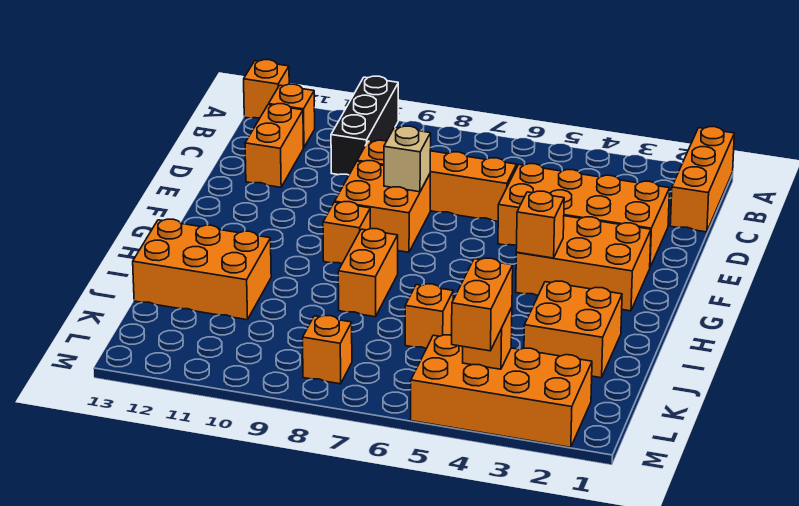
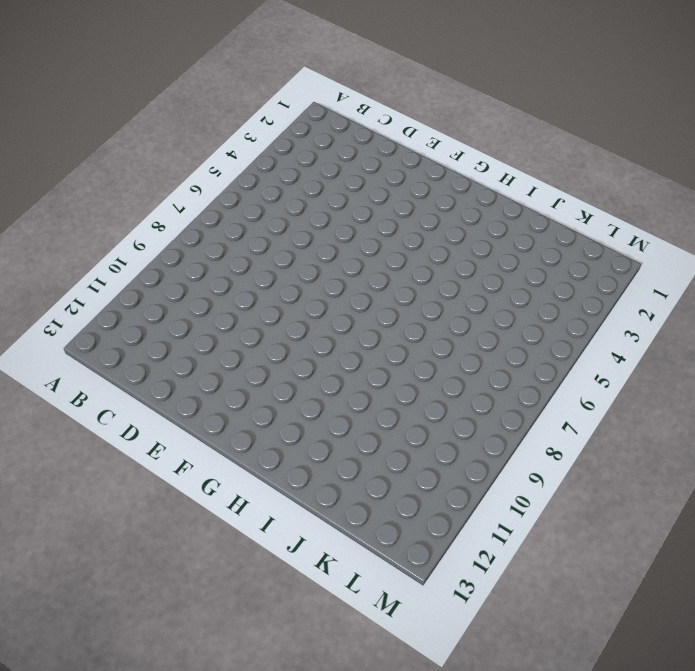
none -> orange 1x3 brick [670,127,734,232]
none -> black 1x3 brick [331,76,398,175]
none -> orange 1x1 brick [244,60,289,118]

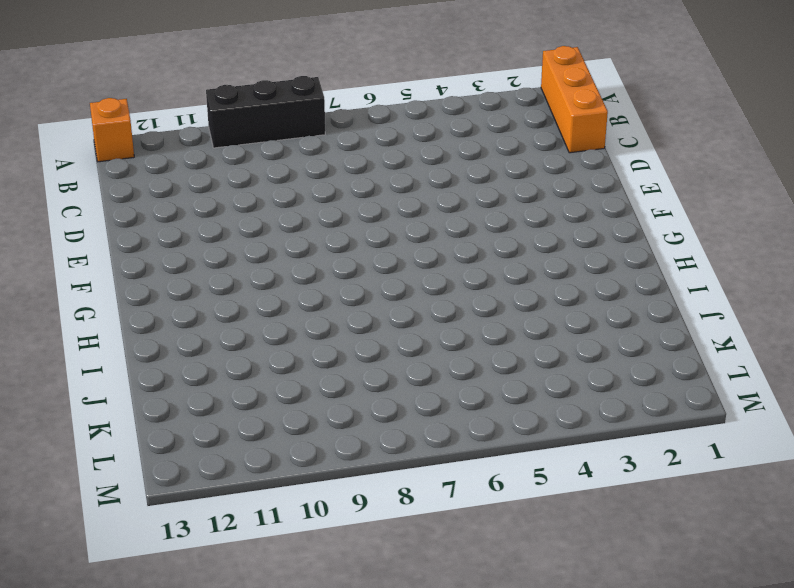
black 1x3 brick [206,76,325,148] -> black 1x3 brick turned to [331,76,398,175]
none -> orange 1x1 brick [269,84,315,148]
none -> orange 1x2 brick [245,104,304,187]
none -> orange 2x4 brick [498,164,670,267]

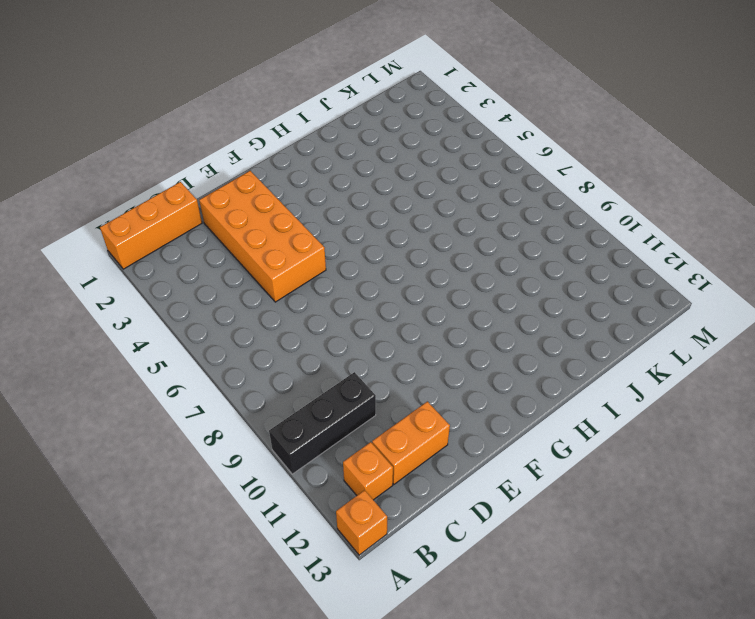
none -> orange 1x4 brick [357,140,517,221]
none -> orange 2x2 brick [335,161,430,252]
none -> orange 2x3 brick [516,216,651,311]

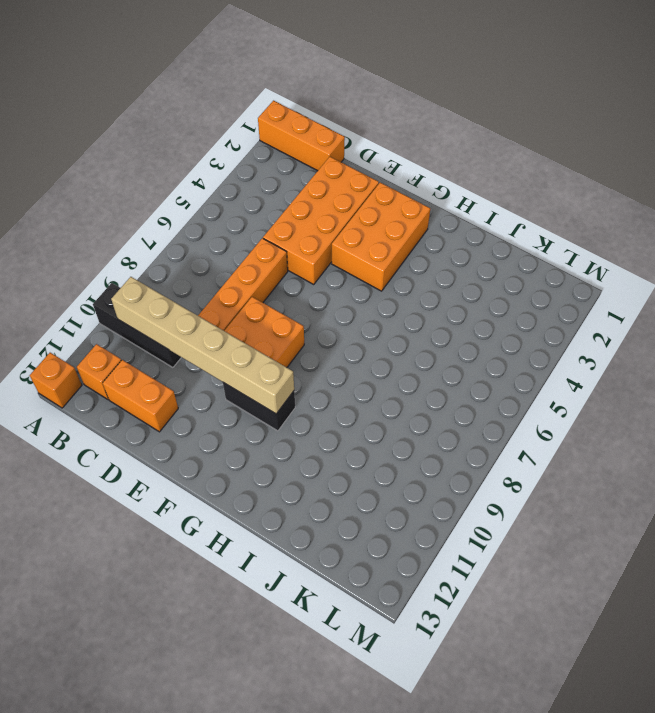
tan 1x6 brick [111,277,294,414] -> none
black 1x2 brick [223,383,295,431] -> none
none -> orange 1x1 brick [323,202,370,264]
none -> orange 1x2 brick [338,229,398,317]
none -> orange 2x2 brick [524,281,622,378]

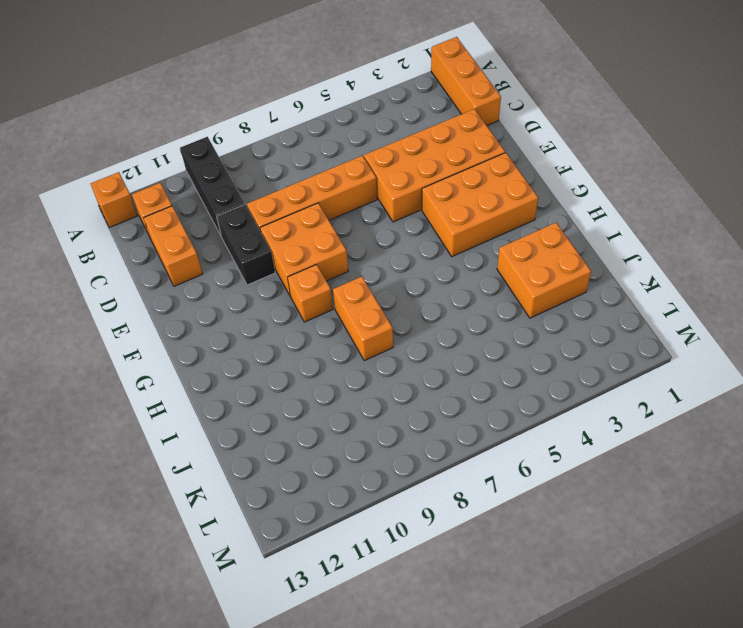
black 1x2 brick [217,205,275,285] -> none
none -> orange 2x3 brick [133,219,271,320]
none -> orange 1x1 brick [405,284,453,349]
none -> orange 2x4 brick [411,335,592,447]

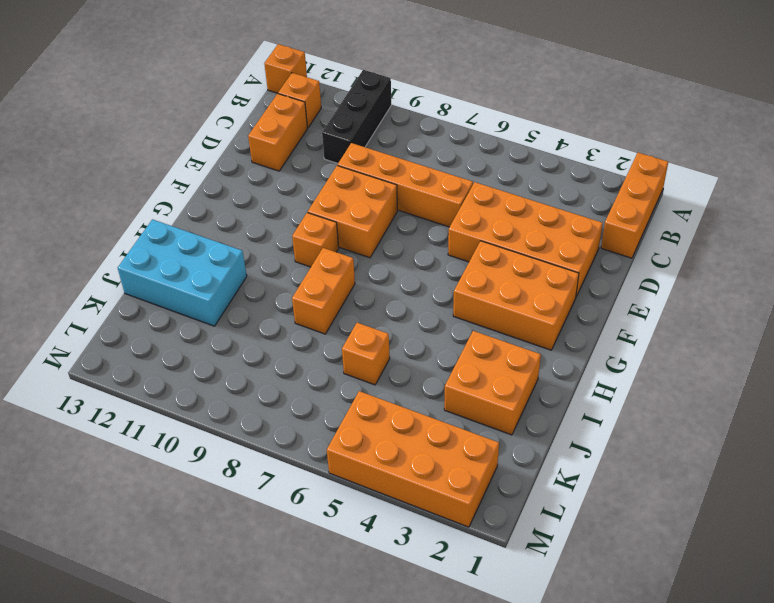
cyan 2x3 brick [118,219,247,326] -> orange 2x3 brick [133,219,271,320]
none -> orange 1x1 brick [303,316,352,384]
none -> tan 1x1 brick [384,126,431,192]
none -> orange 1x1 brick [516,191,564,258]

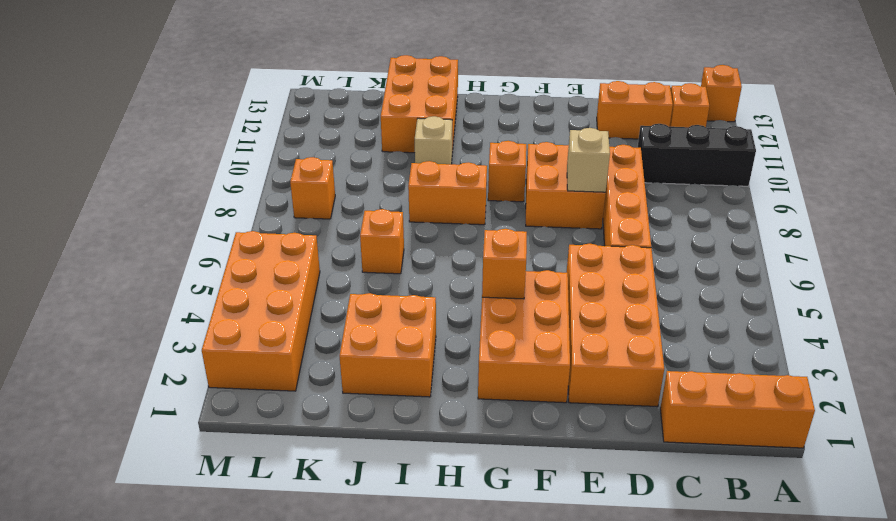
tan 1x1 brick [415,116,452,164] -> none
none -> orange 1x1 brick [463,307,512,369]
none -> orange 1x2 brick [452,258,513,351]

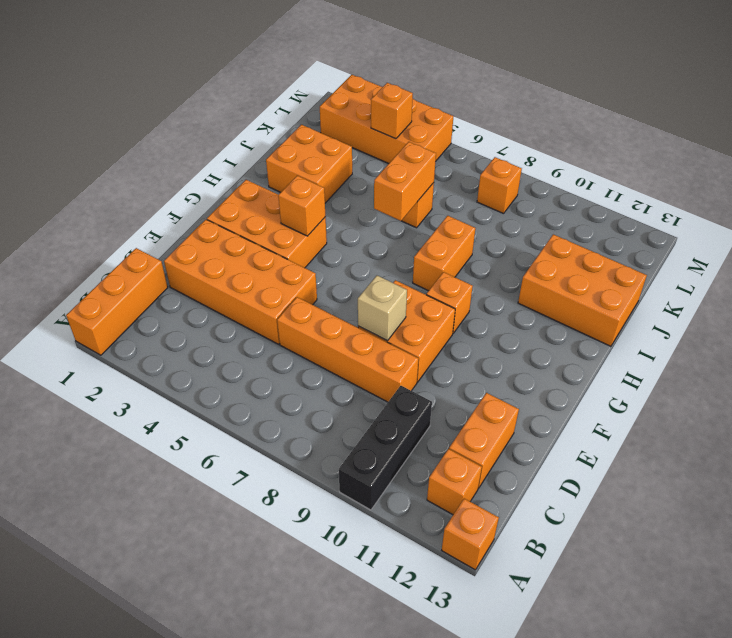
orange 1x2 brick [374,142,436,221] -> orange 1x2 brick moved to [452,258,513,351]

